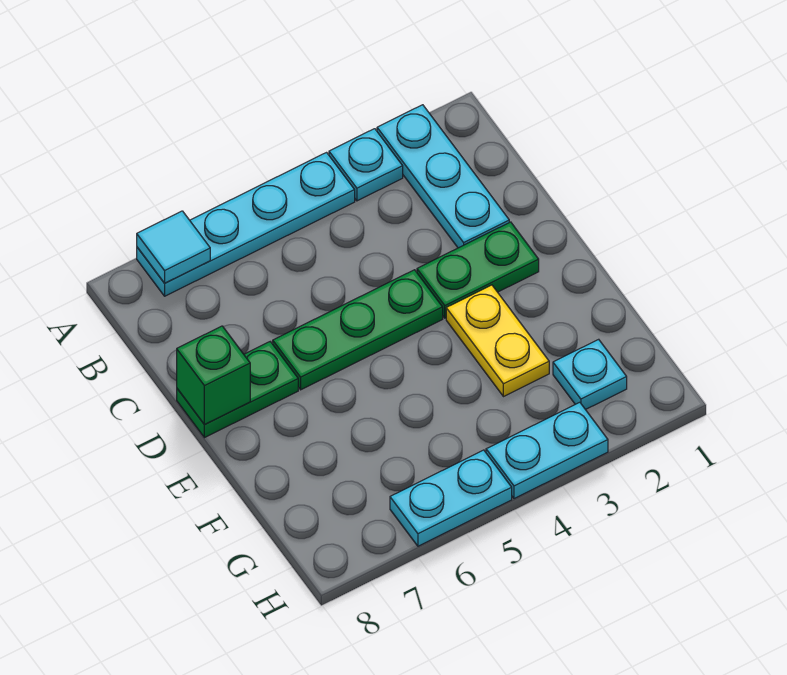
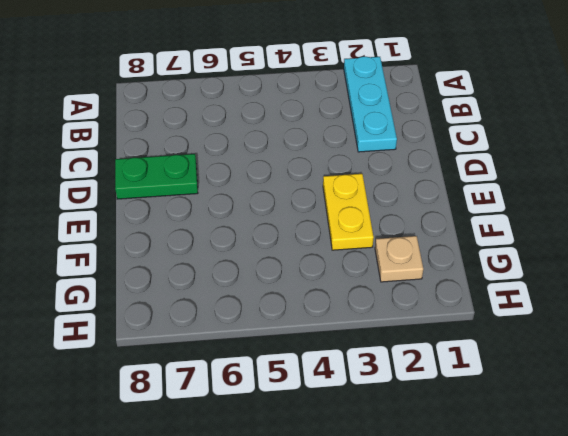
tan 1x1 plate [375,236,423,282] -> cyan 1x1 plate [553,339,627,410]
none -> cyan 1x1 plate [329,129,403,201]
none -> cyan 1x4 plate [137,153,355,296]
none -> green 1x2 plate [417,222,539,318]

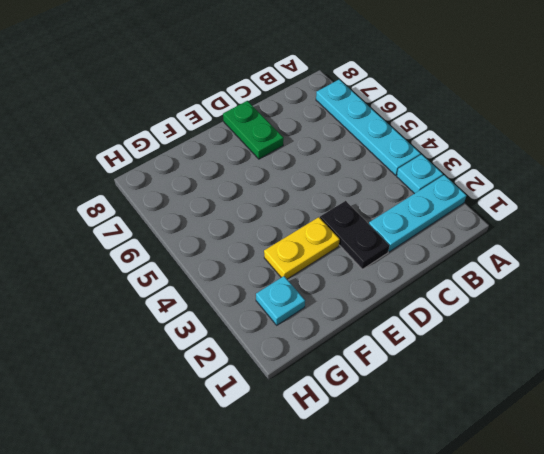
black 1x2 plate [320,201,389,269] -> green 1x2 plate [417,222,539,318]
none -> green 1x3 plate [273,270,443,390]
none -> cyan 1x2 plate [486,402,608,499]
none -> cyan 1x2 plate [390,450,512,546]

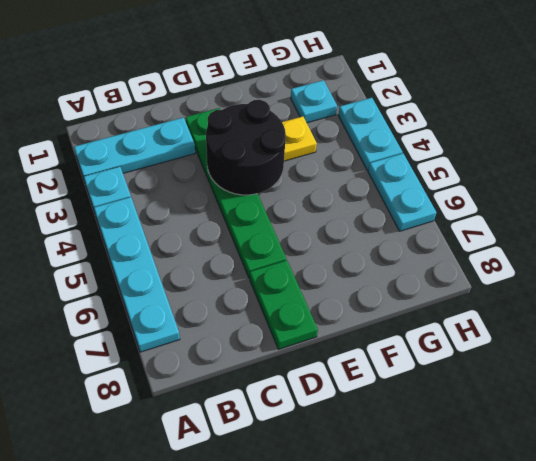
black 2x2 round brick [206,100,286,195] -> none
none -> cyan 1x1 tile [137,211,210,283]
none -> green 1x1 brick [177,326,250,424]

